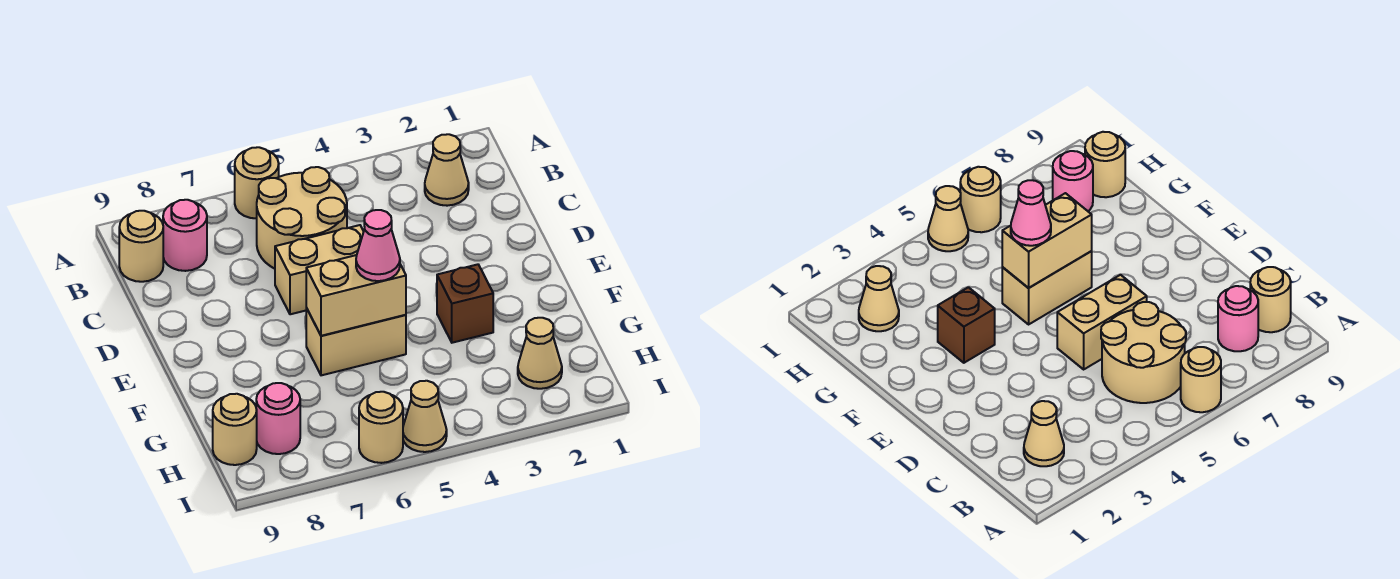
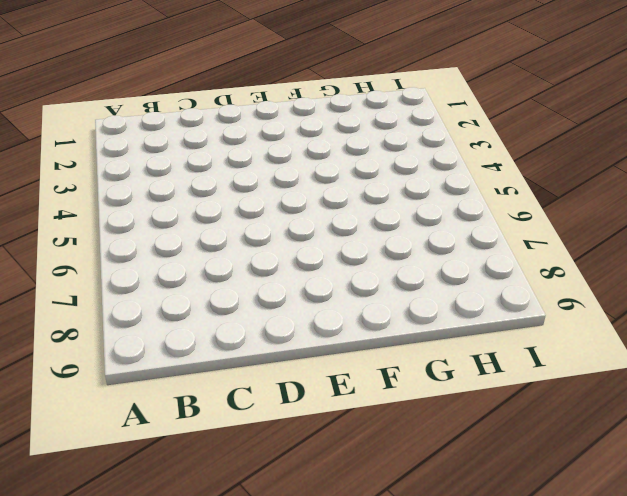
none -> tan 1x1 round brick [235,147,279,219]
none -> tan 1x1 cone [425,134,469,206]
none -> tan 2x2 round brick [257,167,347,269]

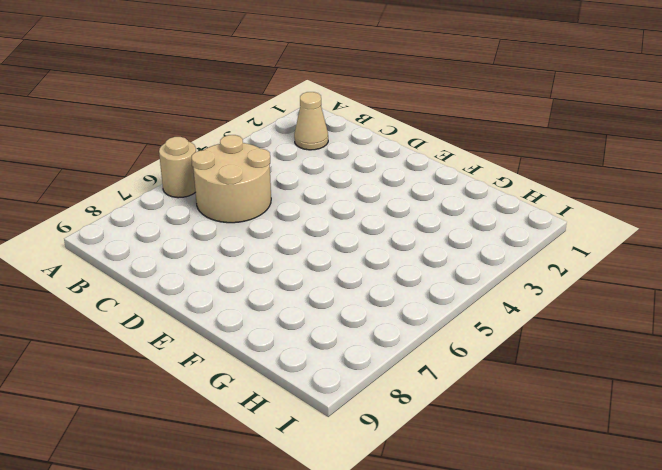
none -> pink 1x1 round brick [163,200,207,271]
none -> tan 1x1 round brick [119,211,163,282]
none -> tan 1x2 brick [275,225,364,314]

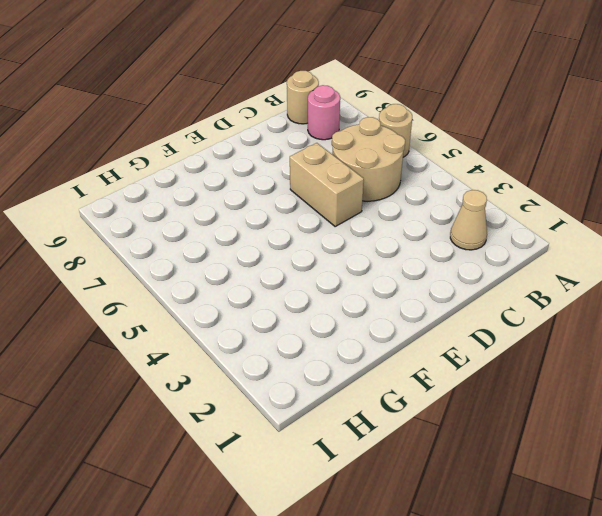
none -> brown 1x1 brick [437,264,493,343]
none -> tan 1x2 brick [306,308,406,375]
none -> tan 1x1 cone [518,318,562,389]

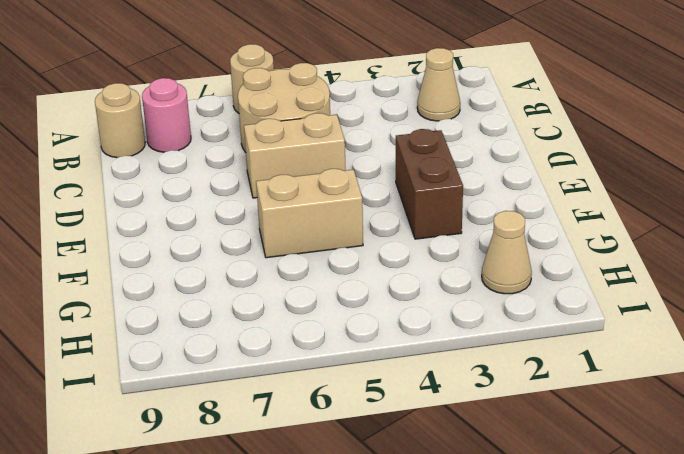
brown 1x2 brick [396,129,463,239] -> brown 1x1 brick [437,264,493,343]
none -> pink 1x1 round brick [256,383,300,454]
none -> tan 1x1 round brick [213,394,257,465]
none -> tan 1x1 cone [403,381,447,452]

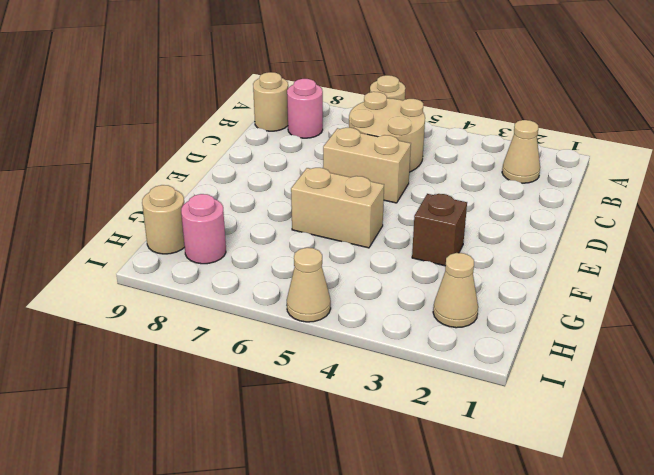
none -> tan 1x1 round brick [359,392,403,463]
none -> tan 1x2 brick [306,255,406,336]
none -> pink 1x1 cone [356,210,400,281]

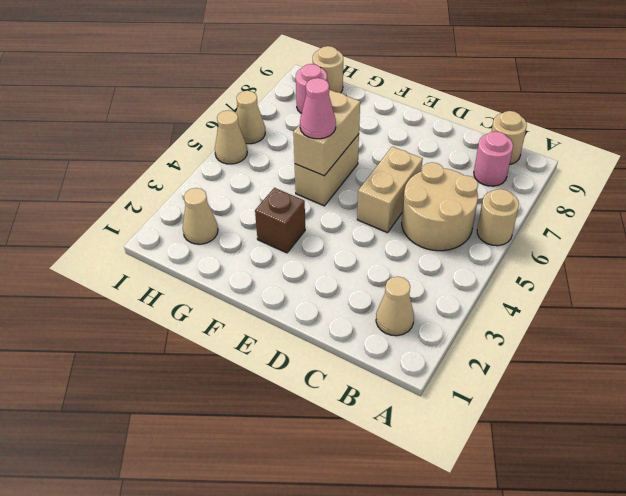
tan 1x1 cone [236,91,265,144] -> tan 1x1 round brick [359,392,403,463]

